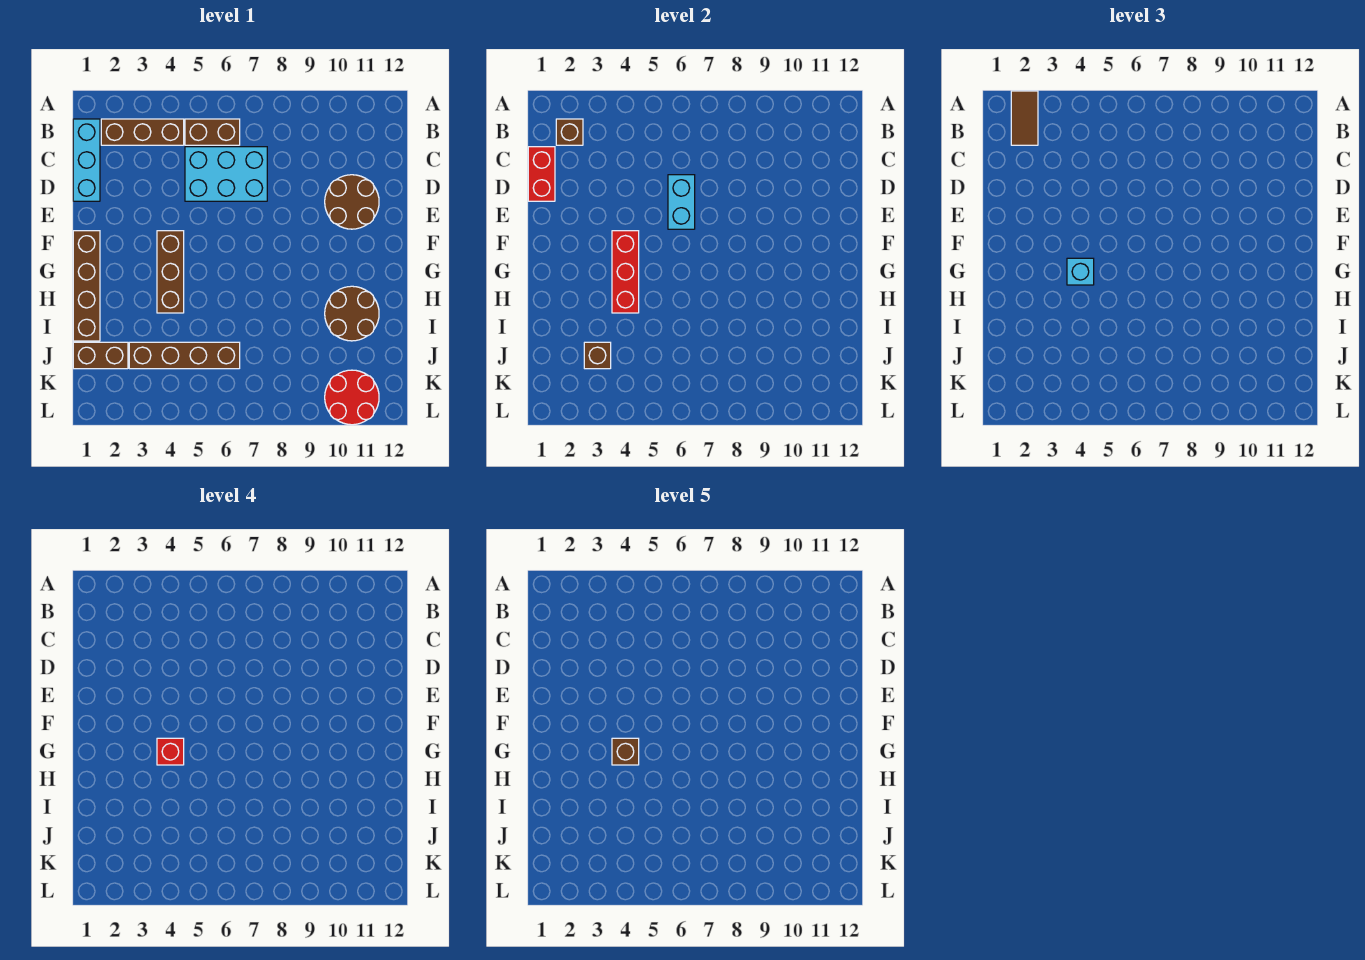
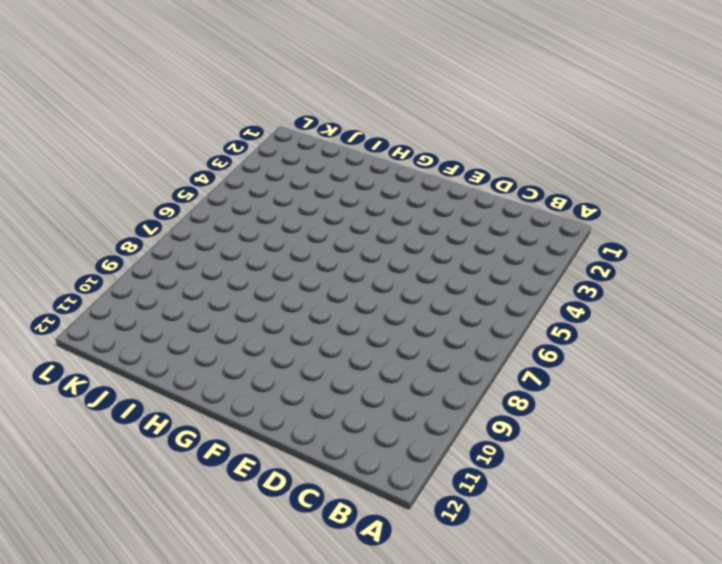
none -> cyan 1x3 brick [73,119,100,201]
none -> brown 1x3 brick [101,119,184,145]
none -> brown 1x2 brick [185,119,240,145]

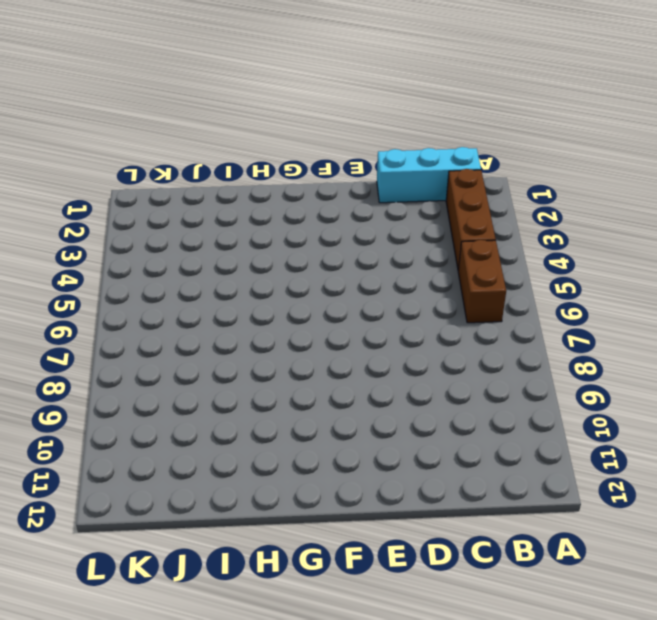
none -> cyan 2x3 brick [185,147,267,201]
none -> brown 2x2 round brick [325,175,379,229]
none -> brown 1x4 brick [73,231,100,341]

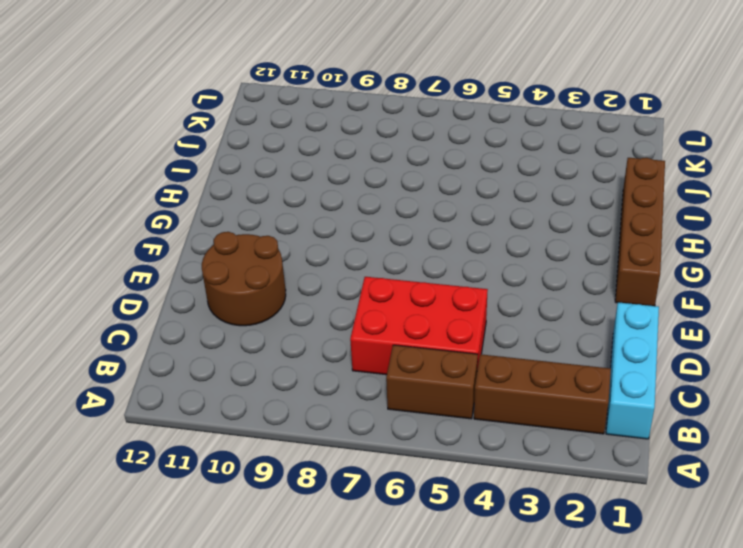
red 2x3 brick [350,277,488,375] -> cyan 2x3 brick [185,147,267,201]
none -> brown 1x3 brick [157,231,184,313]
none -> brown 2x2 round brick [325,286,379,341]
none -> brown 1x2 brick [73,342,128,369]

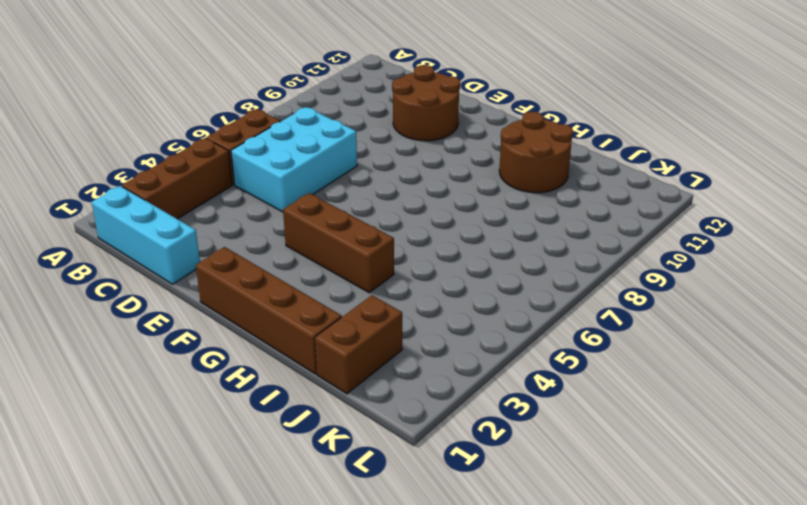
none -> brown 1x4 brick [129,342,240,369]
none -> red 2x2 round brick [325,370,379,425]
none -> brown 1x1 brick [556,119,583,145]

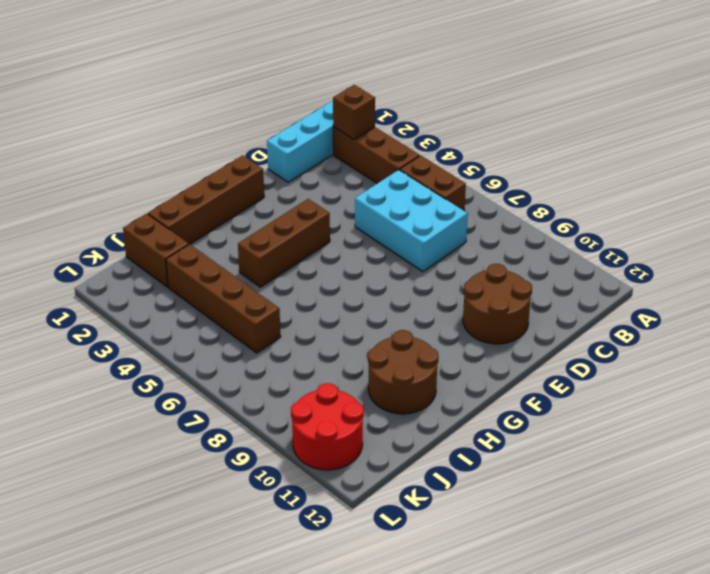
none -> red 1x2 brick [528,147,555,201]
none -> cyan 1x2 brick [668,175,695,229]
none -> red 1x3 brick [612,231,639,313]

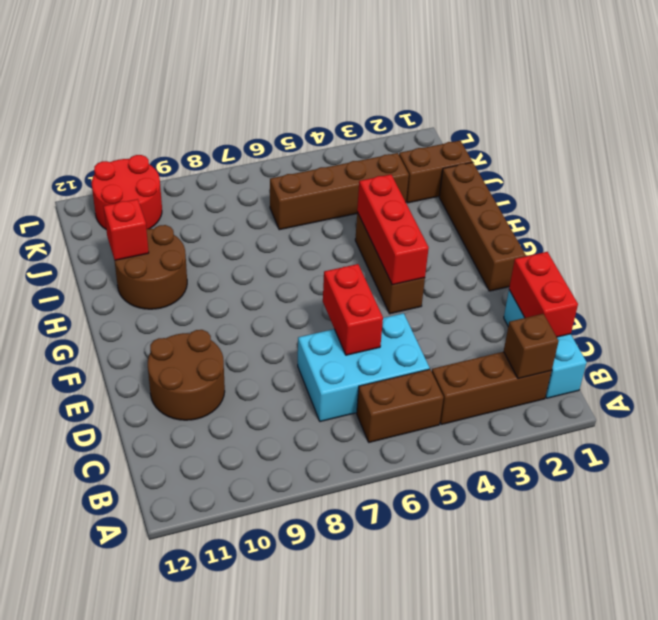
red 1x2 brick [323,264,383,355] -> cyan 1x2 brick [668,175,695,229]
red 1x1 brick [104,199,149,260] -> red 1x1 brick moved to [157,738,184,765]
none -> brown 1x1 brick [584,342,611,369]
none -> brown 1x2 tile [1011,91,1038,145]
none -> cyan 1x1 brick [1067,258,1094,285]

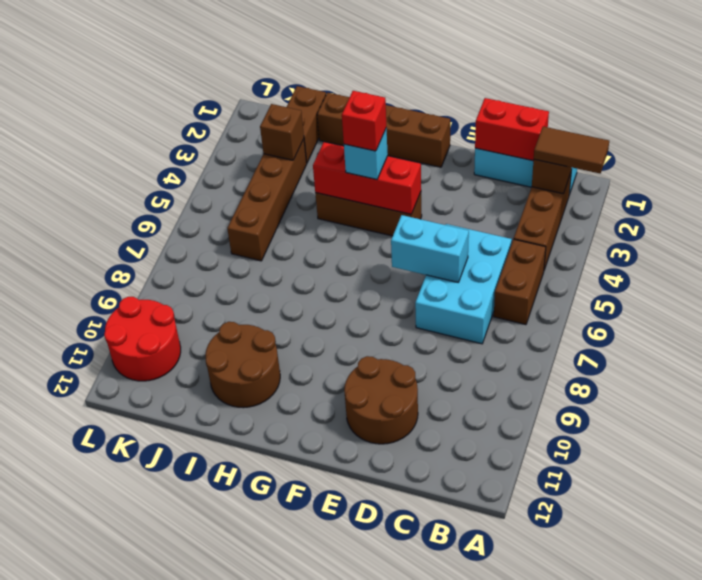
none -> brown 1x1 brick [612,738,639,765]

